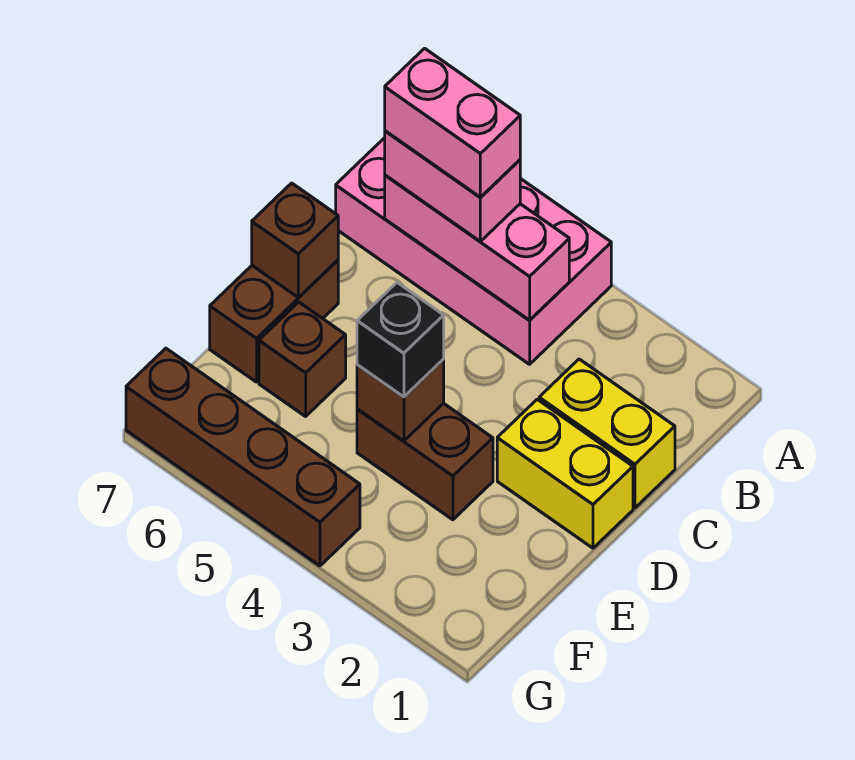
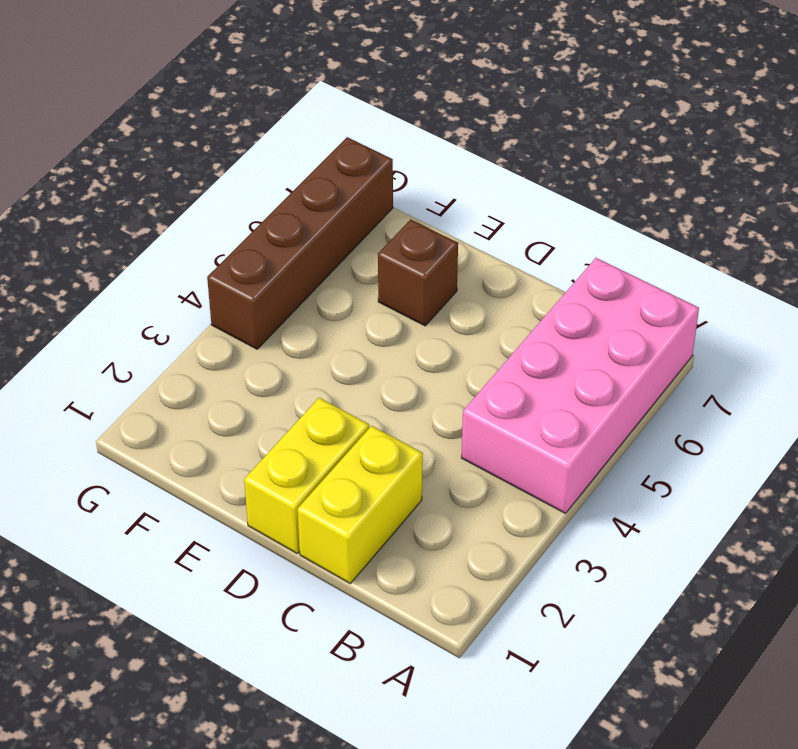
none -> brown 1x2 brick [210,260,338,382]
none -> brown 1x2 brick [357,403,493,520]
none -> pink 1x3 brick [385,175,569,320]

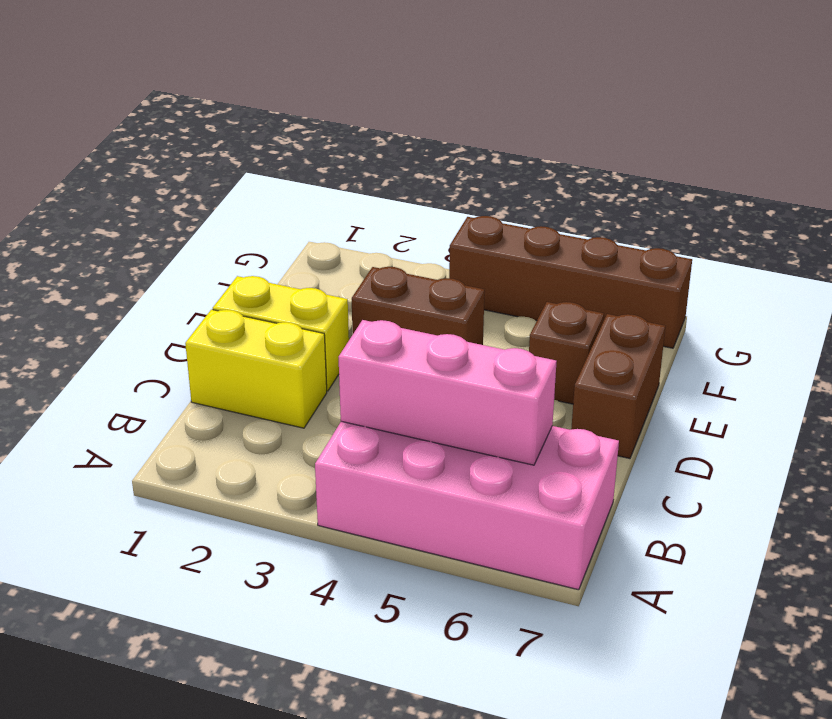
none -> brown 1x1 brick [252,183,338,297]
none -> brown 1x1 brick [357,359,444,441]
none -> pink 1x2 brick [385,131,520,241]

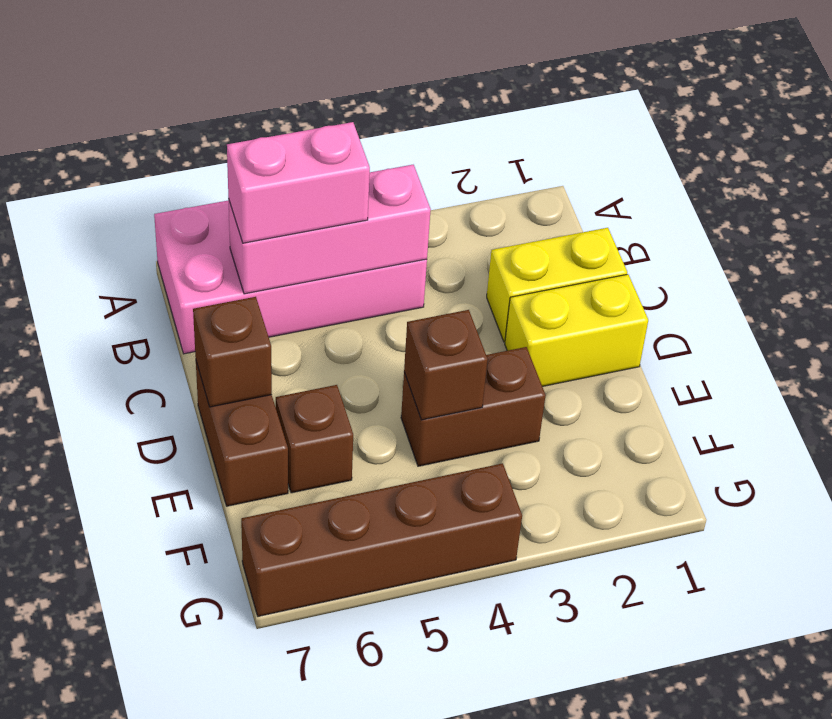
none -> black 1x1 brick [357,283,444,397]
none -> pink 1x2 brick [385,48,520,198]

